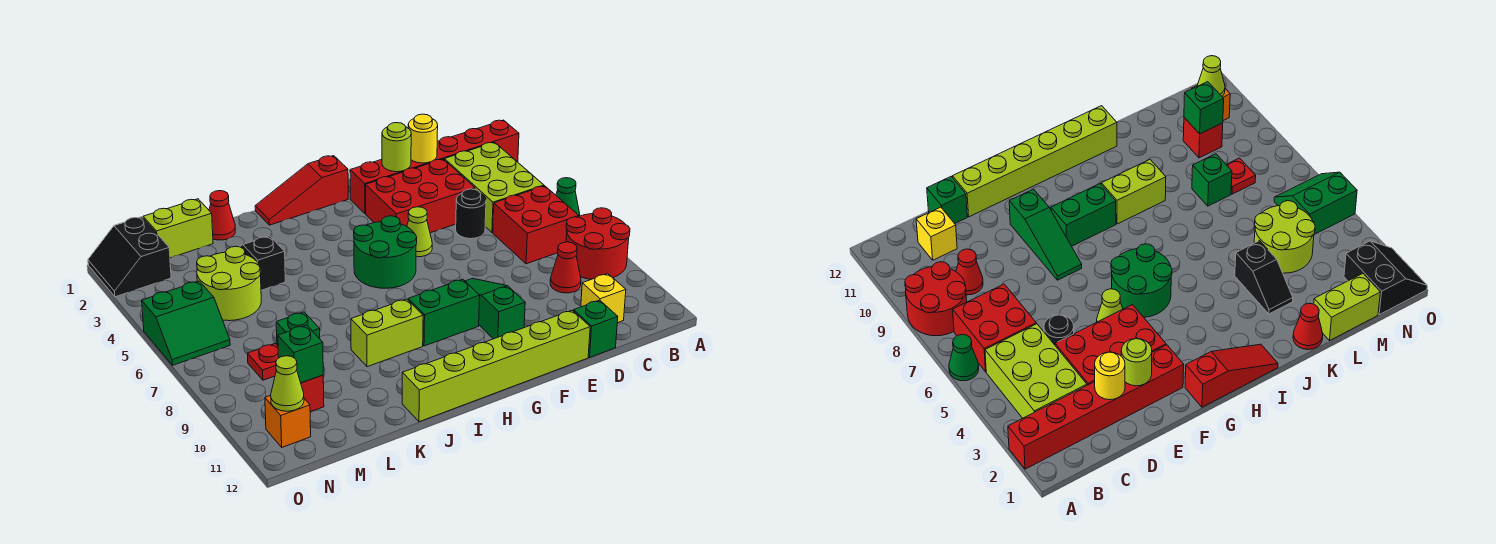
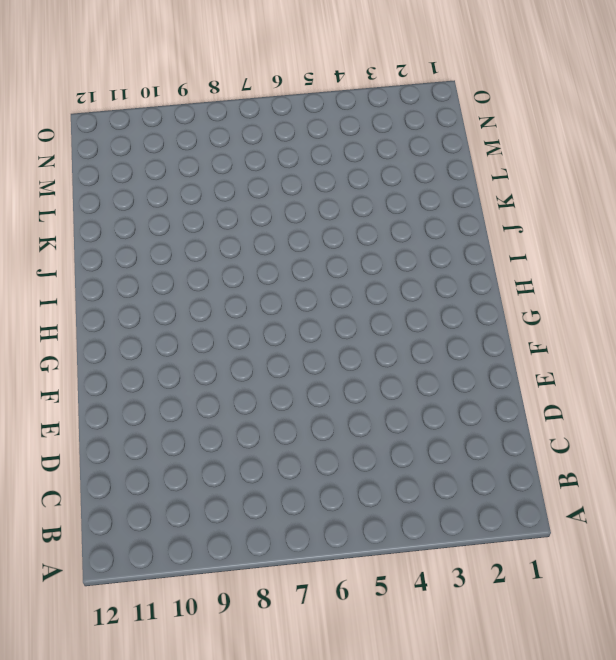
none -> red 1x6 brick [350,120,519,214]
none -> green 1x1 cone [556,178,580,216]
none -> red 2x2 round brick [566,208,630,279]
none -> lime 2x3 brick [444,142,544,233]

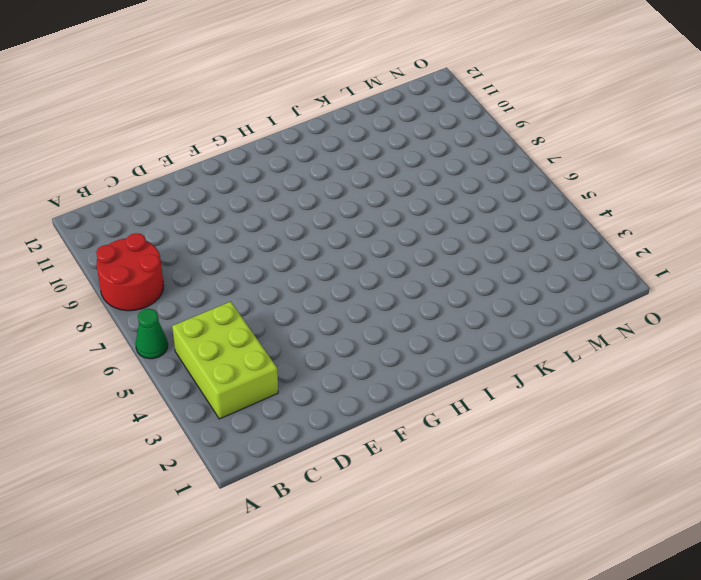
none -> red 1x6 brick [350,120,519,214]
none -> red 2x2 brick [493,186,579,264]
none -> red 1x1 cone [550,242,581,293]
none -> yellow 1x1 brick [581,274,626,323]

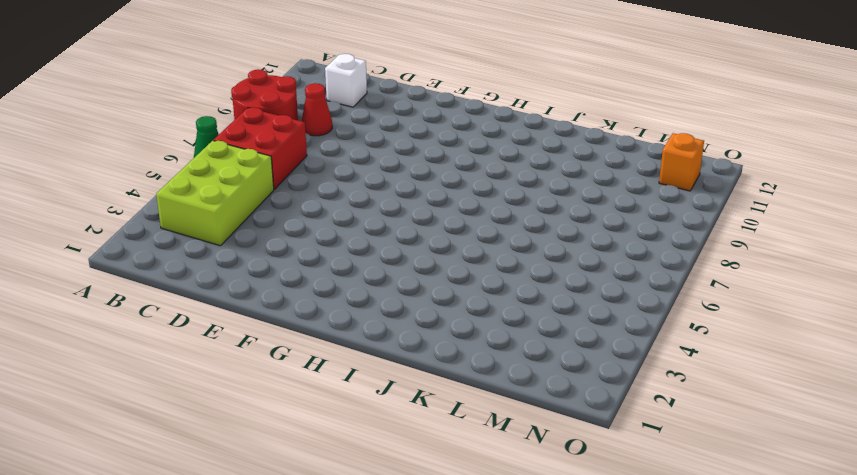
white 1x1 brick [325,54,367,107] -> yellow 1x1 brick [581,274,626,323]
none -> red 1x6 brick [350,120,519,214]
none -> red 2x3 brick [366,159,475,233]
none -> black 1x1 round brick [456,189,486,239]
none -> green 1x1 brick [574,300,618,357]

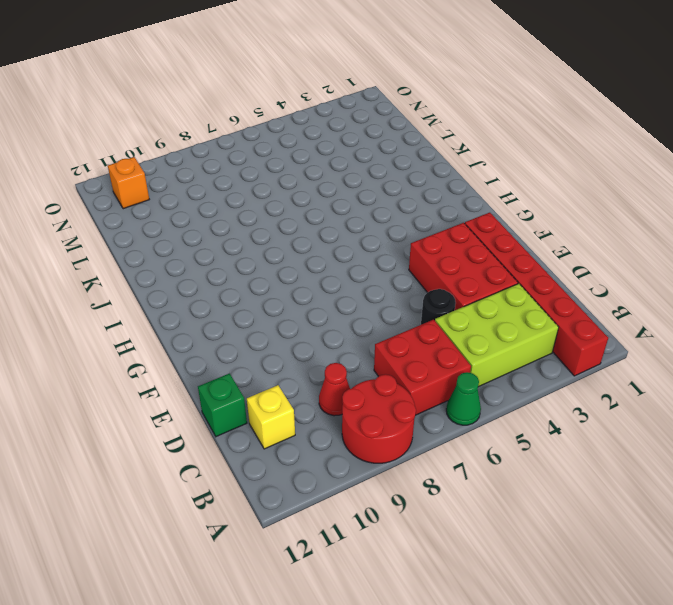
none -> lime 1x6 brick [402,310,590,422]
none -> lime 1x1 cone [407,207,432,257]
none -> green 1x3 slope [465,278,525,339]
none -> red 1x3 slope [255,156,348,225]

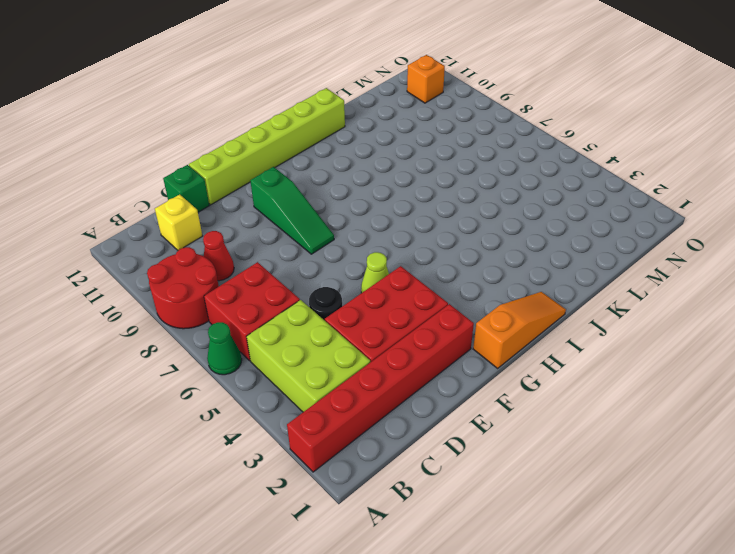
orange 1x3 slope [473,292,566,368] -> red 1x3 slope [255,156,348,225]
none -> green 2x2 round brick [354,216,417,288]
none -> green 1x2 brick [408,279,480,346]
none -> lime 1x2 brick [351,299,423,367]
none -> red 1x1 cone [209,191,235,240]

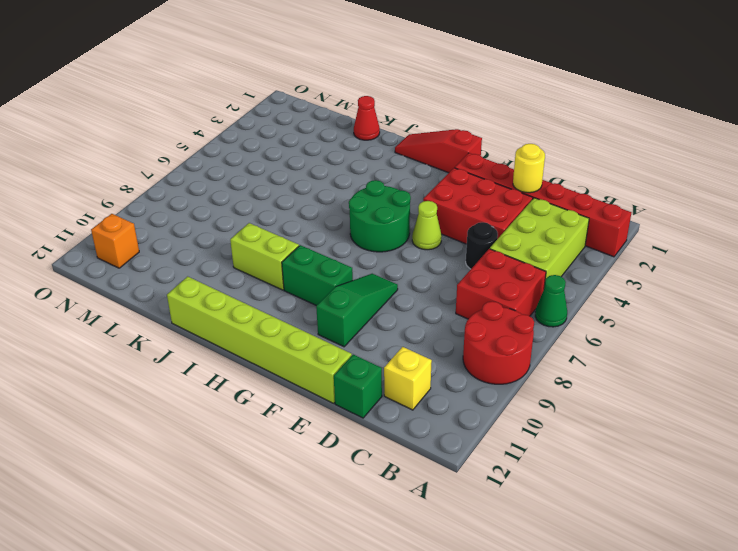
none -> red 1x1 cone [550,242,581,293]
none -> black 1x2 slope [240,236,285,290]
none -> lime 1x2 brick [143,199,213,258]
none -> lime 2x2 round brick [197,246,261,321]

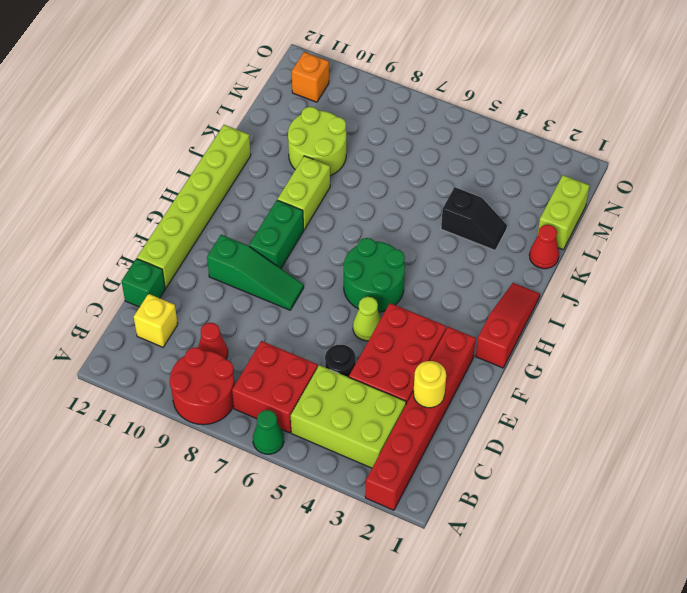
lime 2x2 round brick [288,107,346,176] -> lime 2x2 round brick moved to [197,246,261,321]
none -> green 1x1 brick [276,312,320,346]
none -> red 1x1 plate [247,343,279,380]
none -> red 1x1 brick [301,375,324,412]
none -> black 2x2 slope [88,217,171,297]

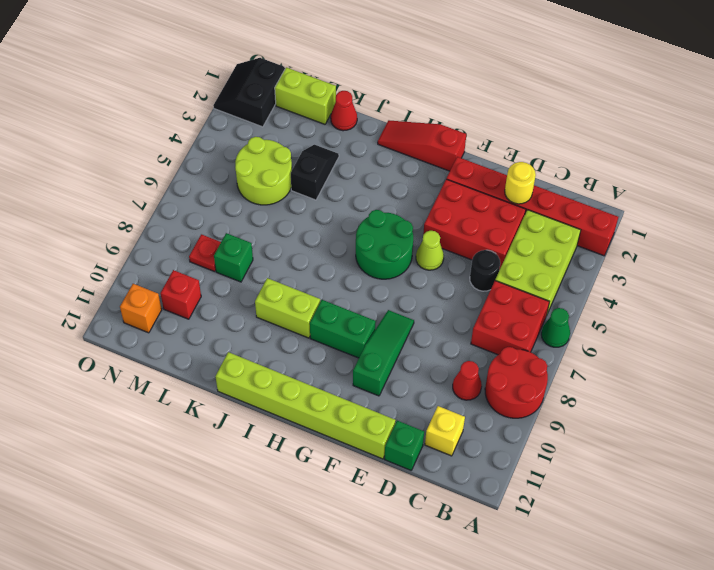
none -> green 2x2 slope [142,281,230,365]
none -> lime 1x1 round brick [382,123,411,172]
none -> green 1x1 brick [278,325,323,383]
none -> lime 1x1 cone [271,356,304,411]

